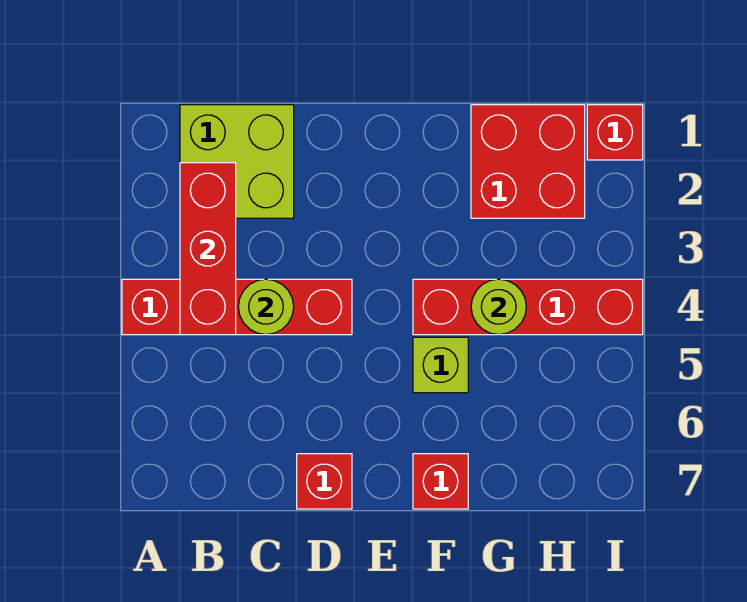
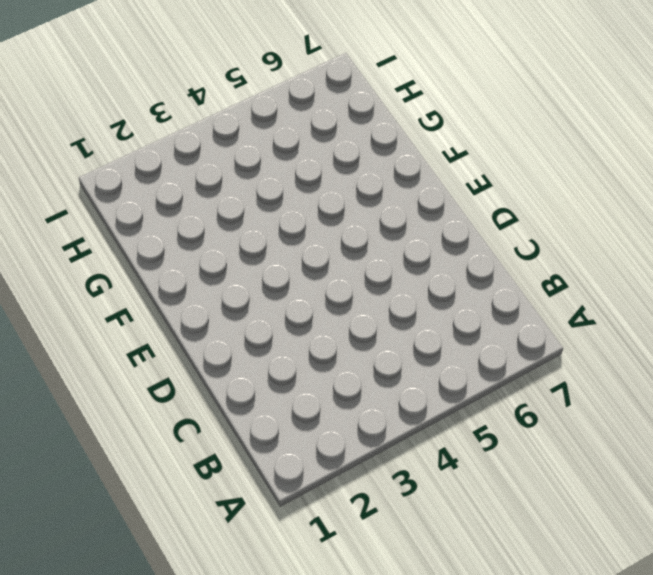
none -> red 1x4 brick [122,279,352,335]
none -> lime 2x2 brick [180,105,294,218]

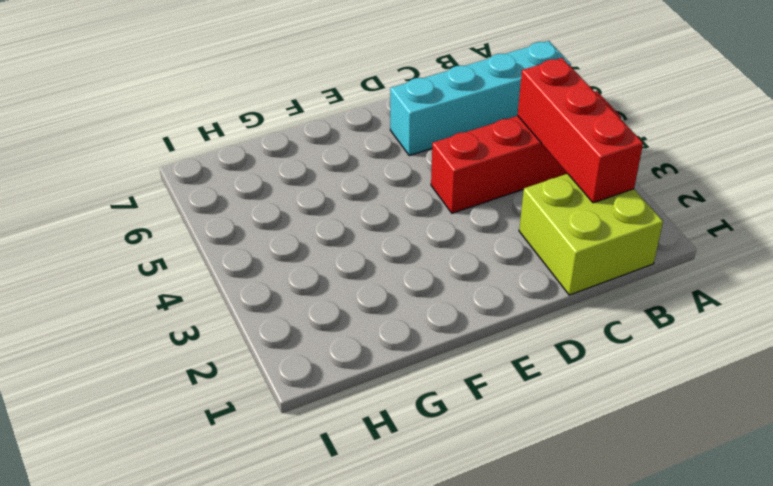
cyan 1x4 brick [390,41,571,156] -> none
none -> red 1x1 brick [297,454,352,509]
none -> red 1x4 brick [413,279,643,335]

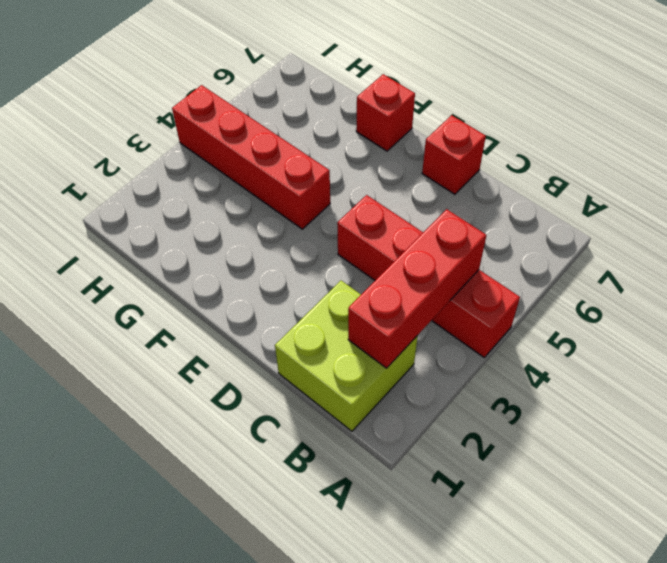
none -> lime 1x1 brick [413,337,468,393]
none -> red 2x2 brick [471,105,585,218]

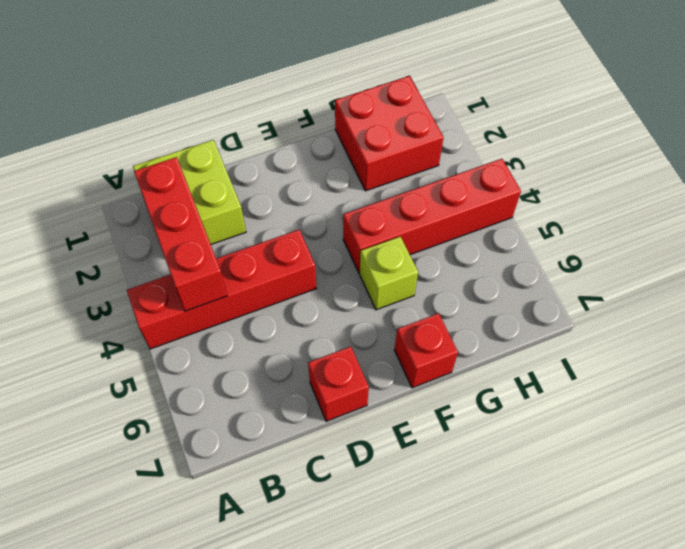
none -> red 1x1 brick [587,105,643,160]
none -> lime 1x1 round brick [238,279,294,335]

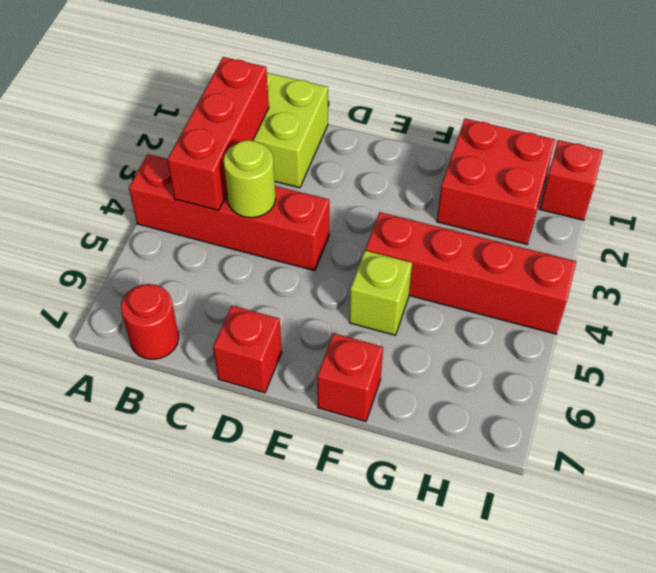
red 1x1 round brick [121,284,179,359] -> none
none -> lime 1x1 round brick [471,279,526,335]

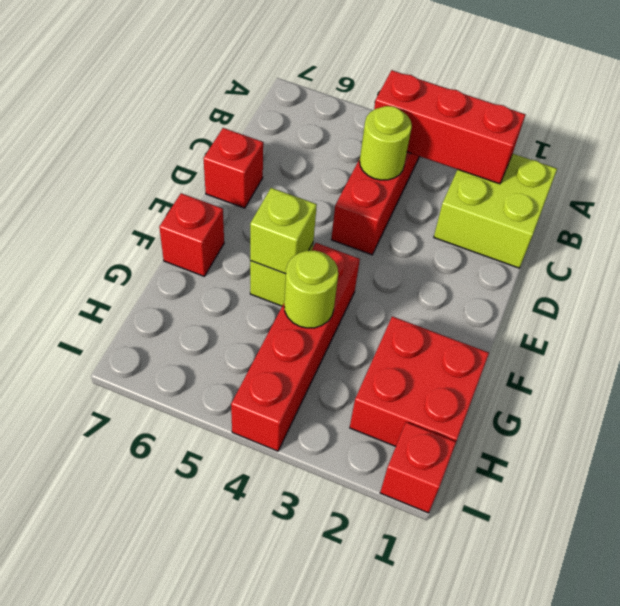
lime 1x1 brick [250,188,317,274] -> none

